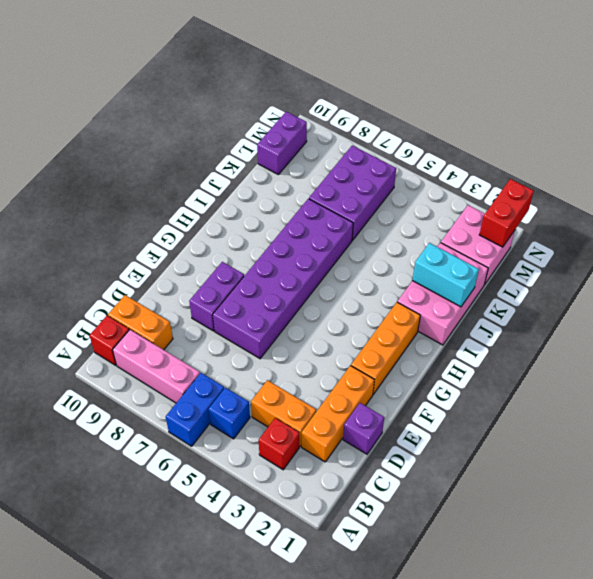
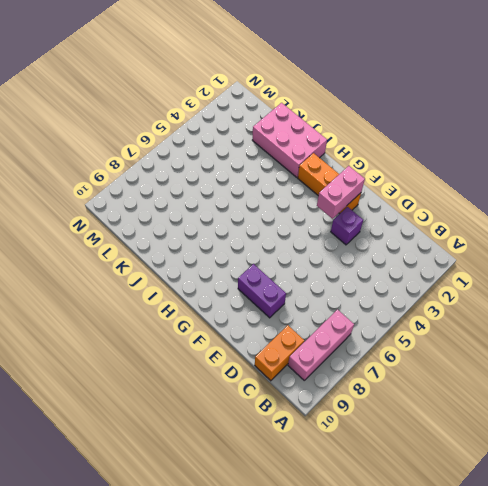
purple 1x1 brick [331,207,363,245] -> purple 1x1 brick moved to [343,403,384,454]
pink 1x2 brick [317,166,365,219] -> none
none -> blue 1x2 brick [166,373,224,446]
none -> red 1x1 brick [259,418,299,470]
none -> blue 1x1 brick [208,388,250,439]

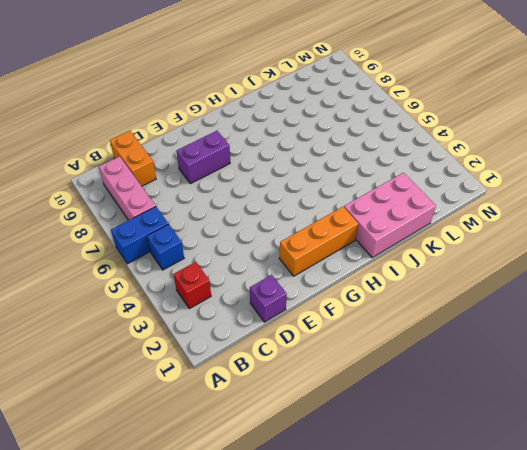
none -> red 1x1 brick [90,316,129,365]
none -> orange 1x3 brick [301,366,374,462]
none -> orange 1x2 brick [251,380,316,446]

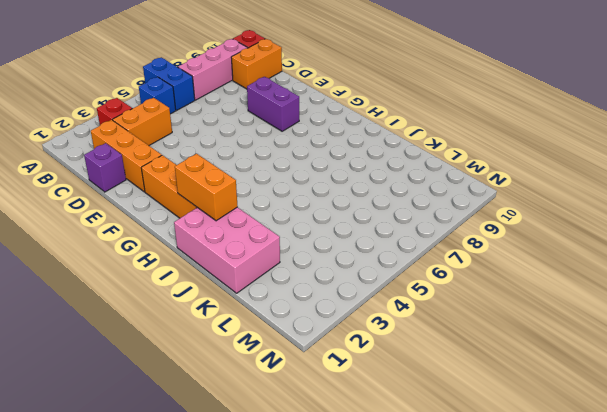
orange 1x2 brick [175,154,238,221] -> none
none -> purple 2x6 brick [213,199,353,358]
none -> purple 2x3 brick [309,146,396,240]
none -> pink 2x2 brick [441,205,515,285]

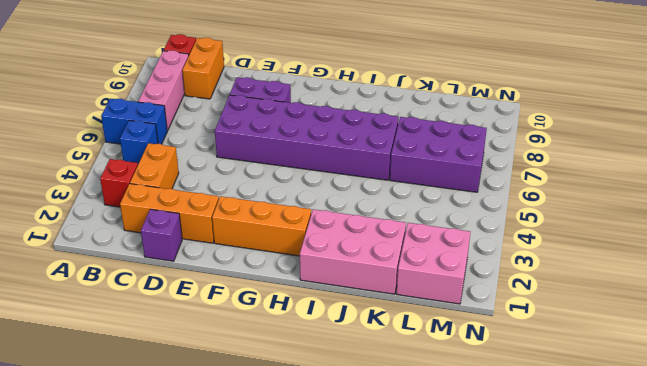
none -> purple 1x2 brick [257,112,307,174]
none -> cyan 1x2 brick [412,243,479,307]
none -> red 1x2 brick [479,179,534,247]

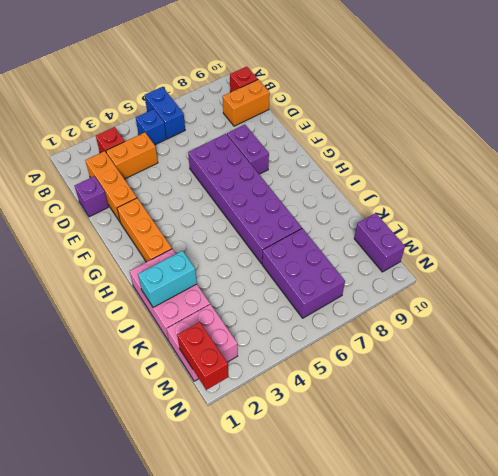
none -> pink 1x3 brick [113,330,200,403]

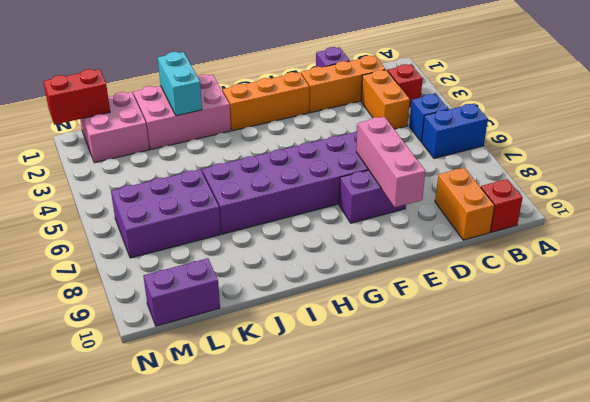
pink 1x3 brick [356,117,425,207] -> pink 1x3 brick moved to [113,330,200,403]

